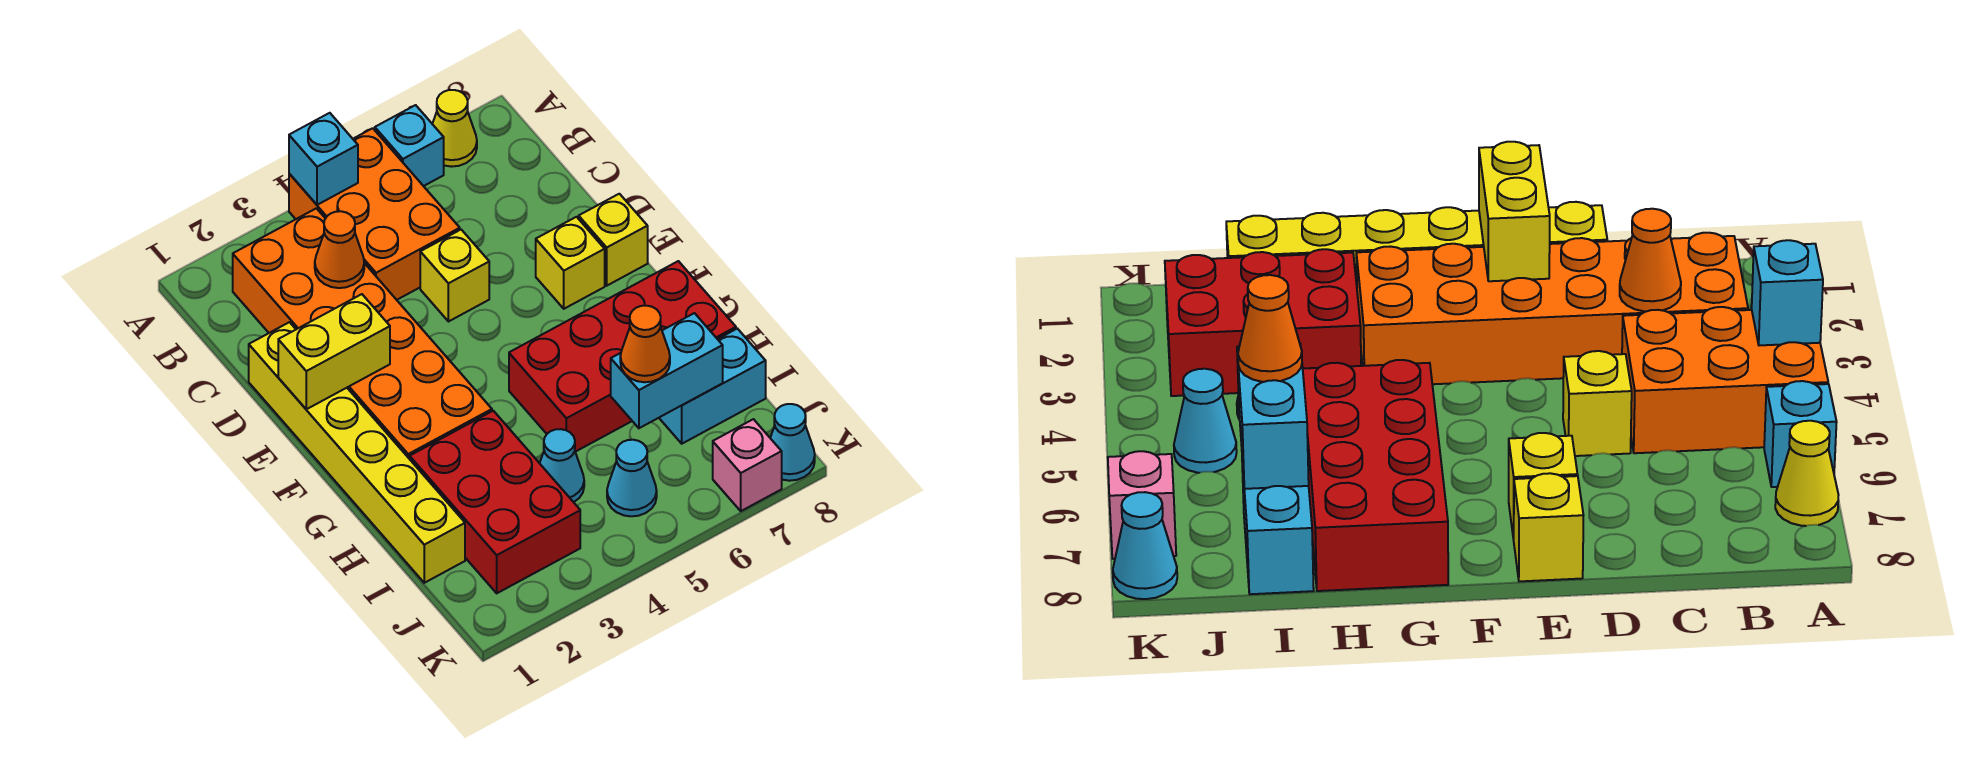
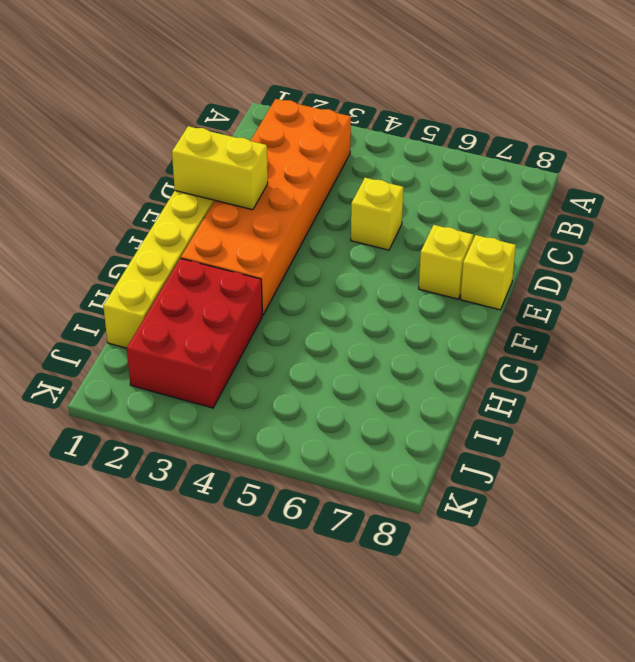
none -> orange 2x3 brick [289,128,460,300]
none -> cyan 1x1 brick [375,105,444,186]
none -> yellow 1x1 cone [433,90,477,167]

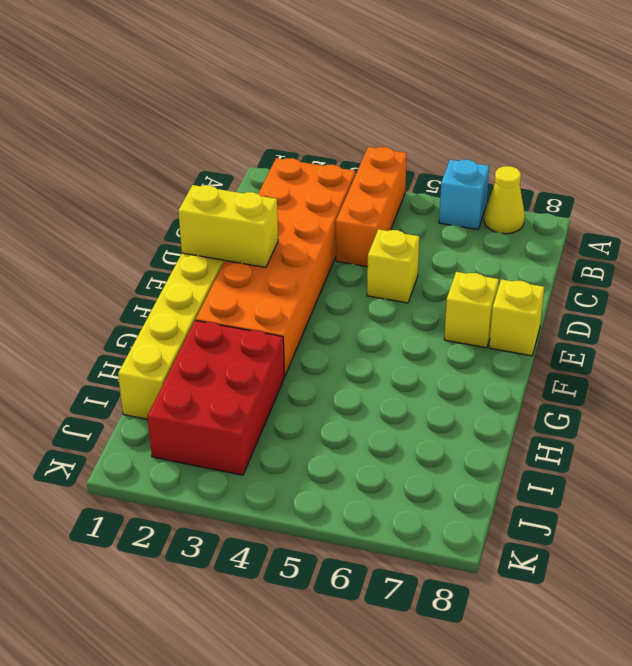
orange 1x3 brick [336,147,407,267] -> orange 2x3 brick [289,128,460,300]
none -> red 2x4 brick [509,261,736,452]
none -> cyan 1x1 cone [540,429,584,502]
none -> cyan 1x2 brick [659,329,766,444]

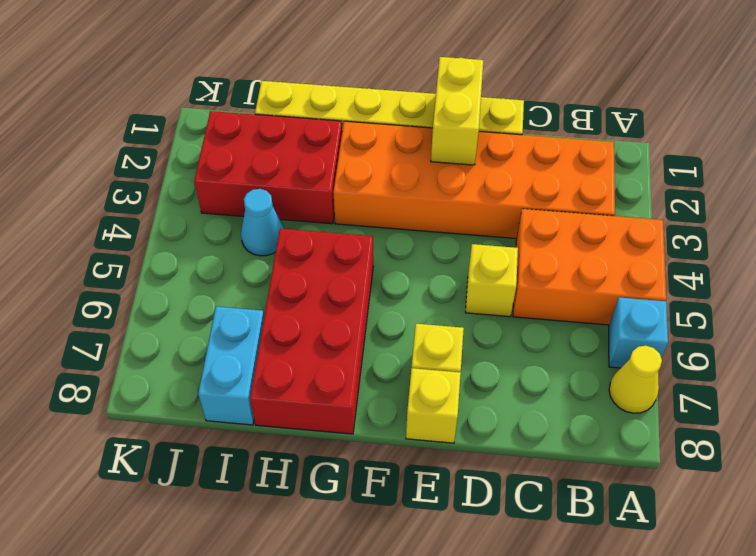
none -> cyan 1x1 cone [607,440,657,516]
none -> pink 1x1 brick [713,419,782,511]
none -> cyan 1x1 cone [770,404,815,481]

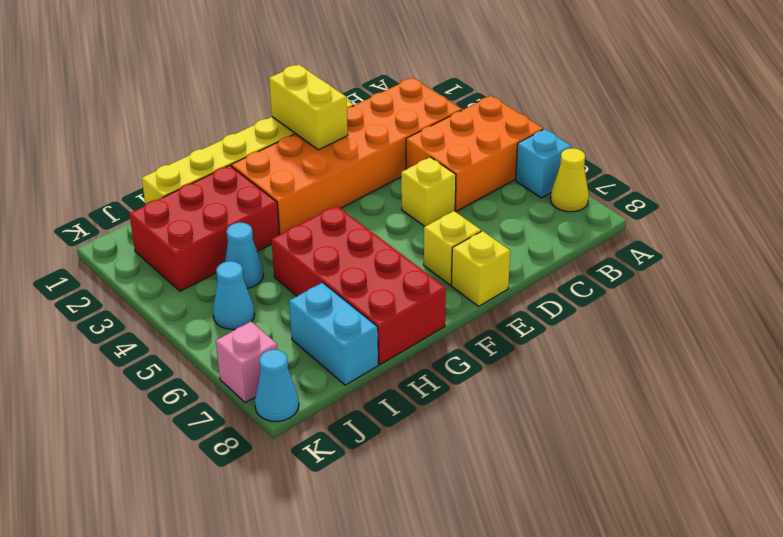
none -> cyan 1x1 brick [289,113,358,205]
none -> orange 1x1 cone [315,211,364,288]
none -> cyan 1x2 brick [611,313,723,428]

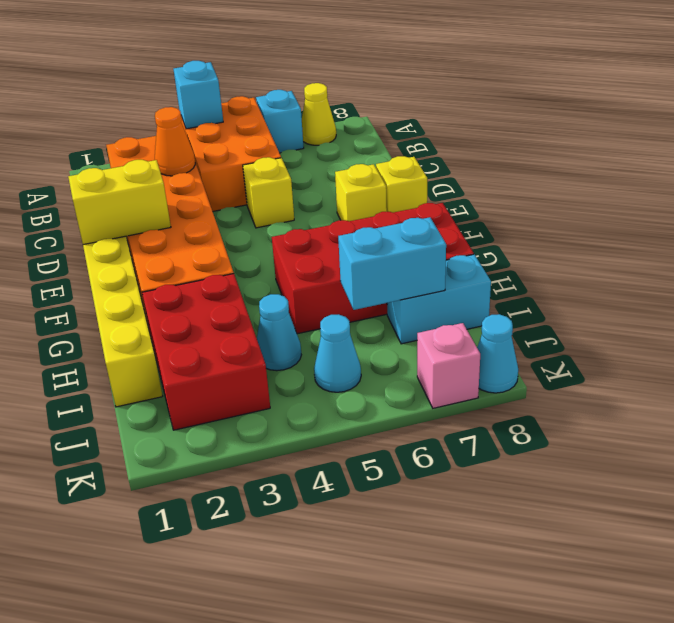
none -> orange 1x1 cone [620,305,670,382]

